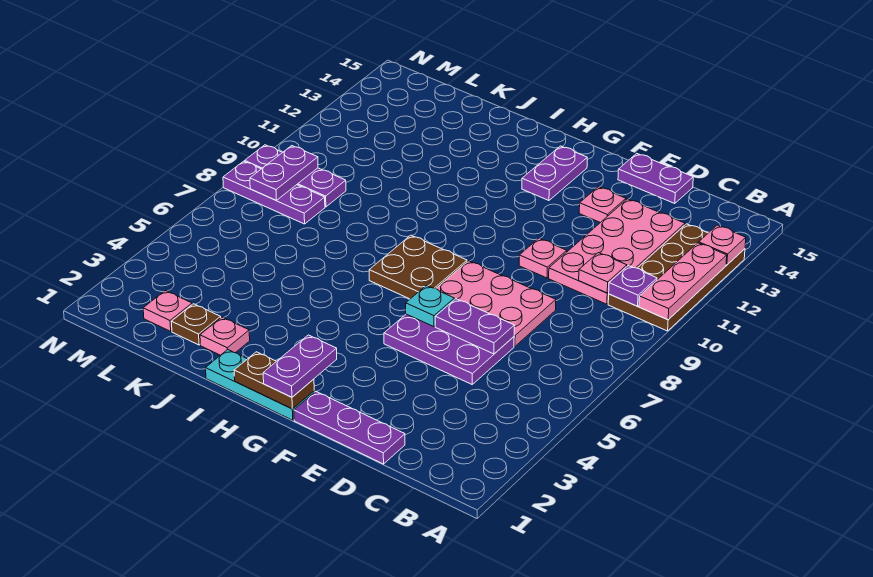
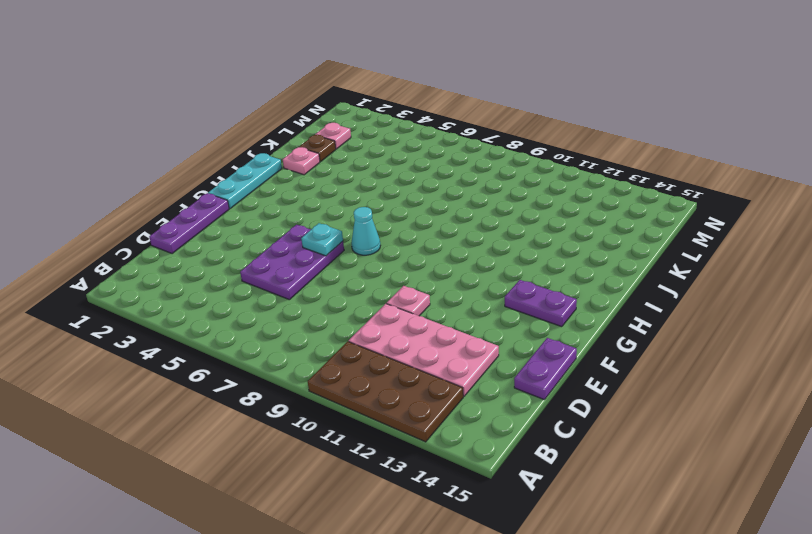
cyan 1x1 cone [351,207,380,255] -> brown 2x2 plate [369,235,467,299]
none -> pink 2x3 plate [436,261,556,346]
none -> pink 1x1 plate [579,187,626,223]
none -> purple 1x3 plate [223,161,325,224]

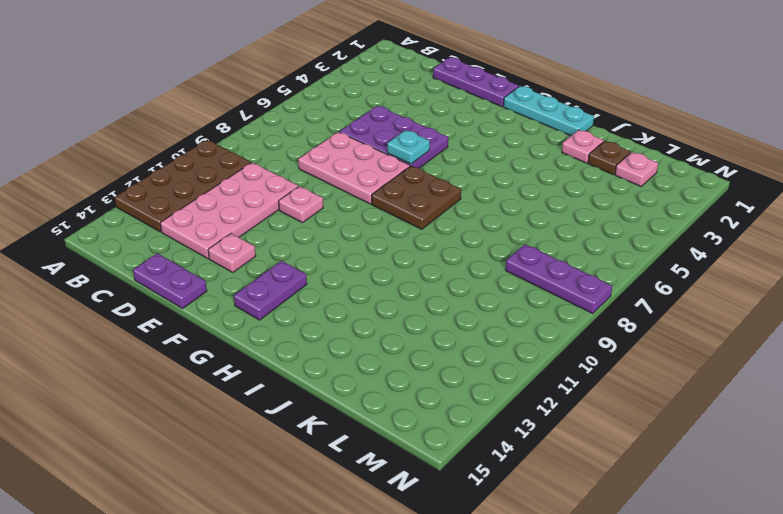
none -> purple 1x3 plate [245,145,346,207]
none -> pink 1x3 plate [639,243,727,320]
none -> pink 1x1 plate [699,225,746,265]

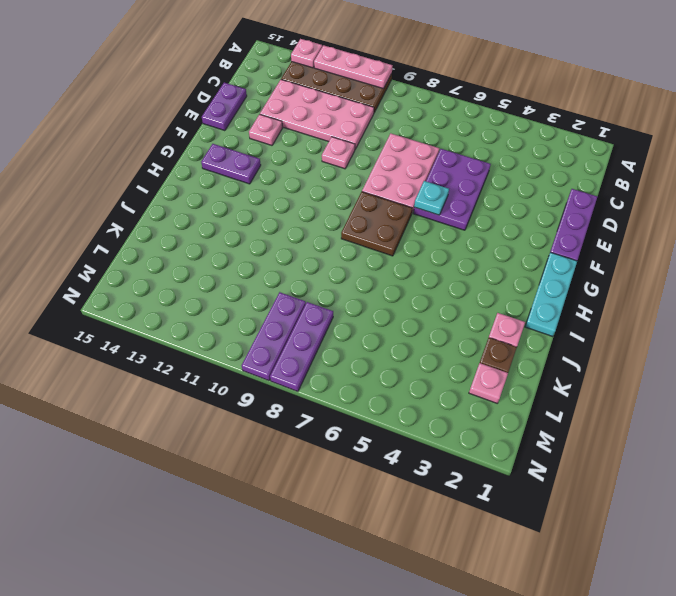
none -> purple 1x1 plate [609,266,657,306]
none -> pink 1x1 plate [579,253,627,293]
none -> purple 1x2 plate [435,299,514,354]

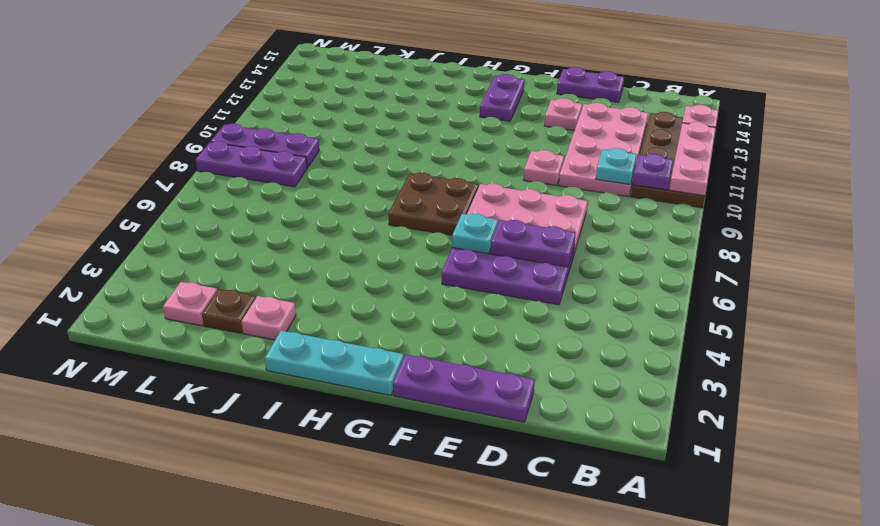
cyan 1x1 plate [596,148,637,184] -> pink 1x1 plate [579,253,627,293]
none -> brown 1x2 plate [234,352,314,409]
none -> purple 1x2 plate [250,146,318,200]
none -> purple 1x2 plate [263,335,337,397]

